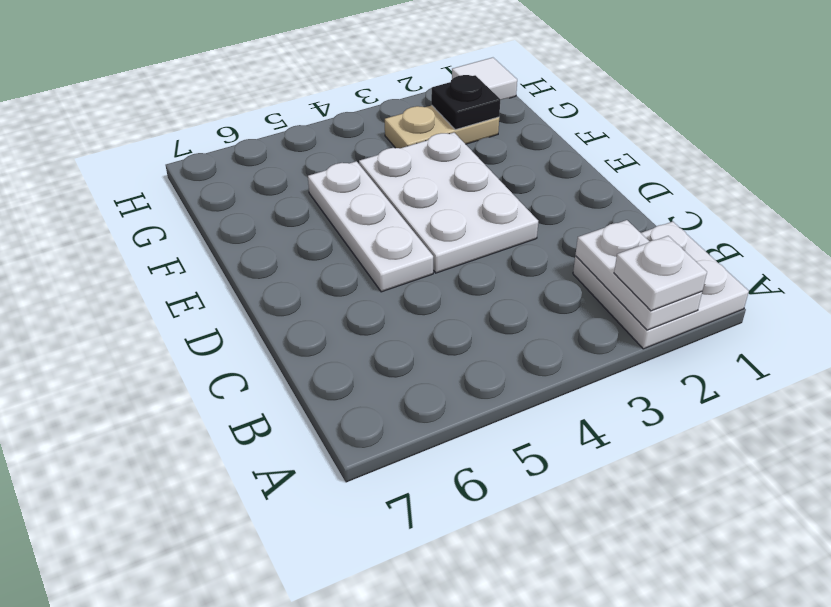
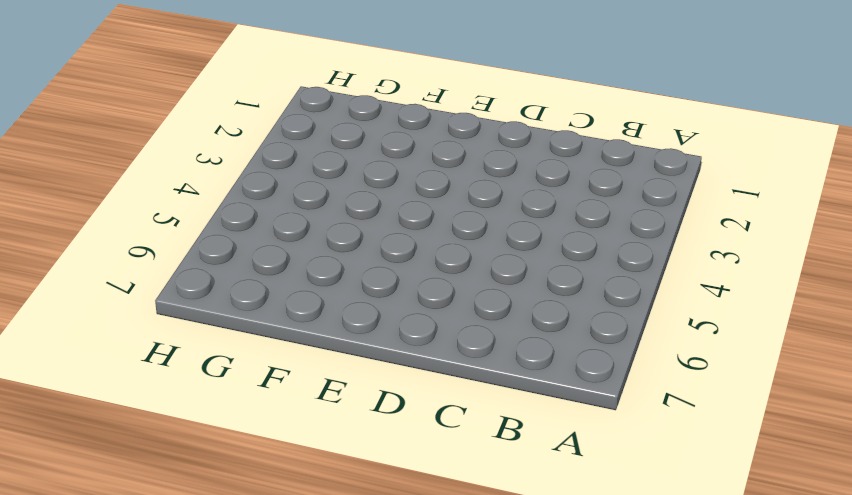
none -> white 2x2 plate [573,222,749,349]
none -> white 2x3 plate [359,133,538,273]

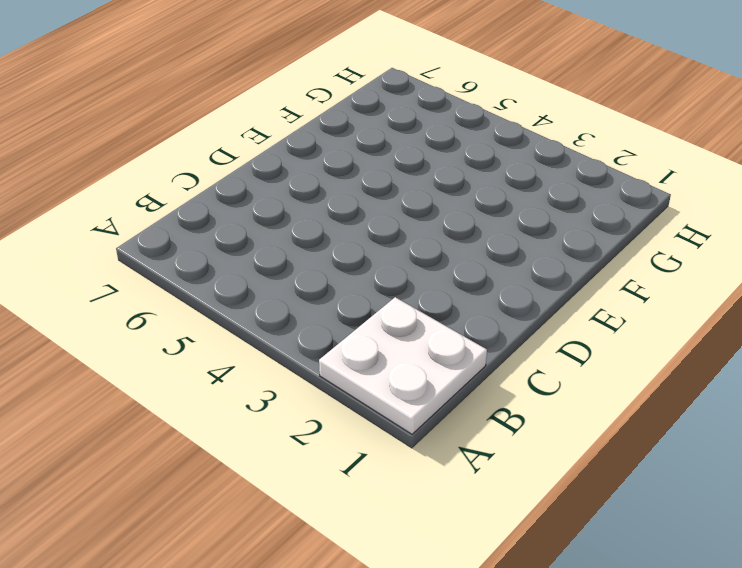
none -> white 2x3 plate [359,133,538,273]
none -> white 1x3 plate [308,161,433,292]

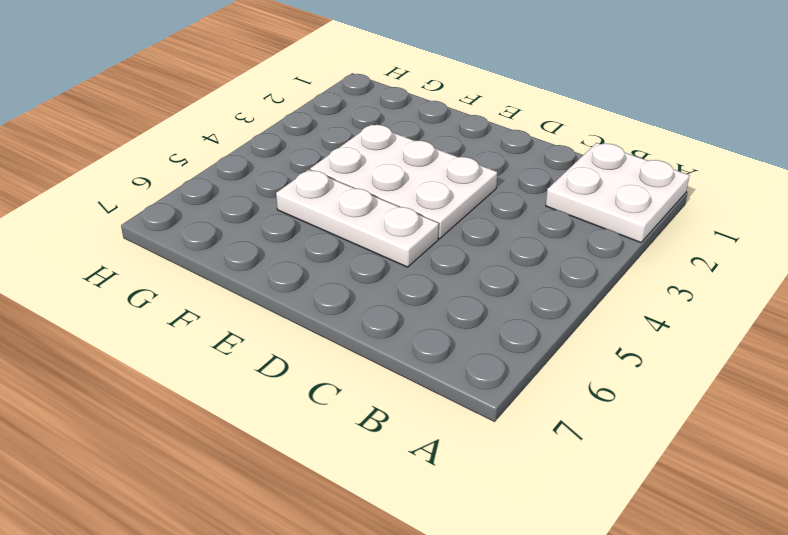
none -> tan 1x2 plate [385,105,499,148]
none -> white 1x1 tile [452,58,517,100]

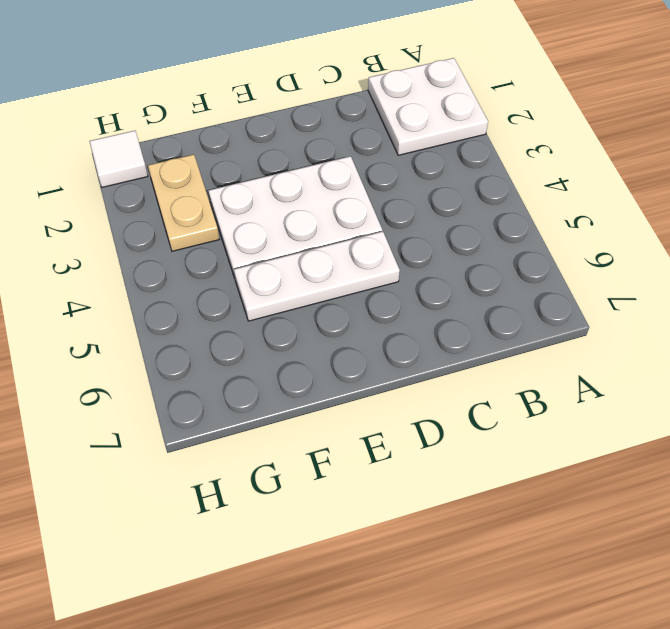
none -> white 1x2 plate [575,220,702,330]
none -> black 1x1 plate [431,75,500,130]

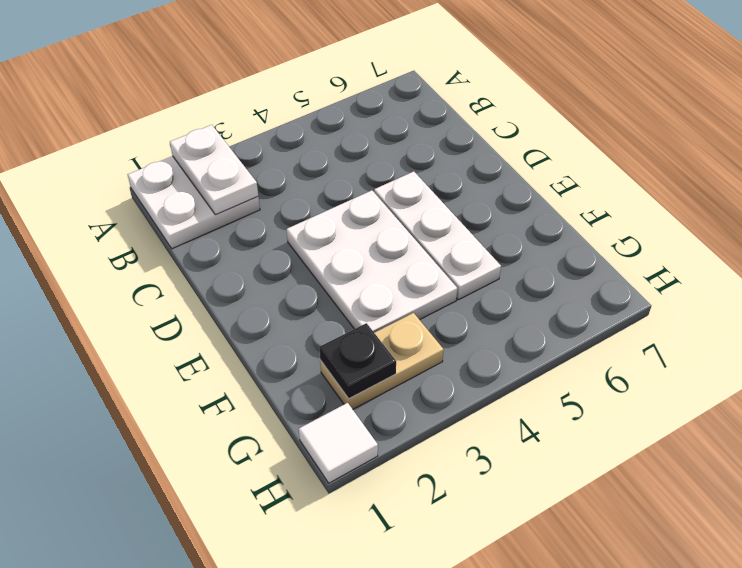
none -> white 1x1 plate [614,236,707,311]

